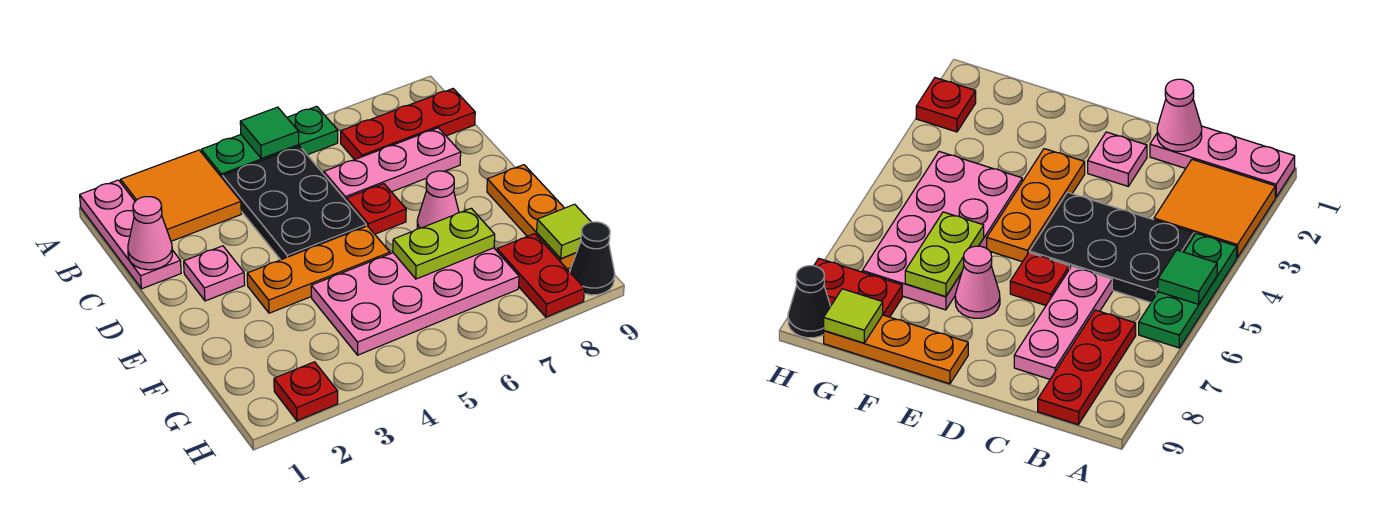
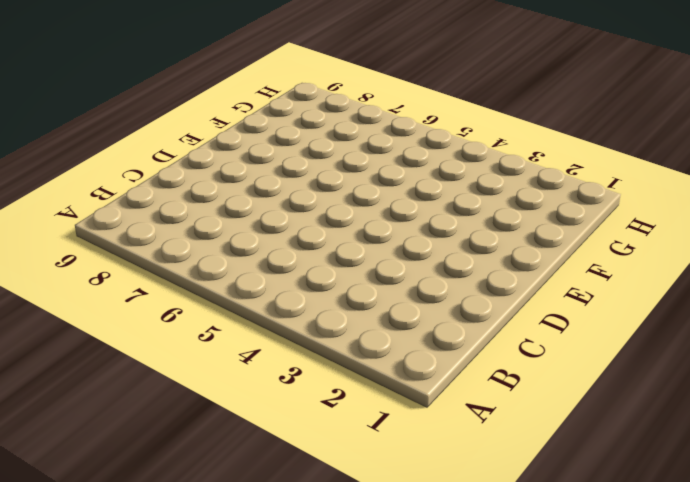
none -> pink 1x3 plate [80,180,181,289]
none -> orange 2x2 tile [121,150,241,241]
none -> green 1x3 plate [201,106,338,177]

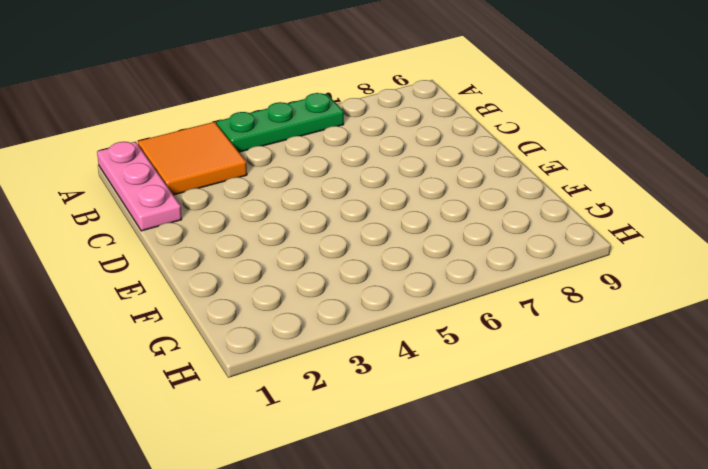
none -> black 2x3 plate [222,146,366,260]
none -> red 1x3 plate [341,89,475,160]
none -> pink 1x3 plate [324,128,461,200]

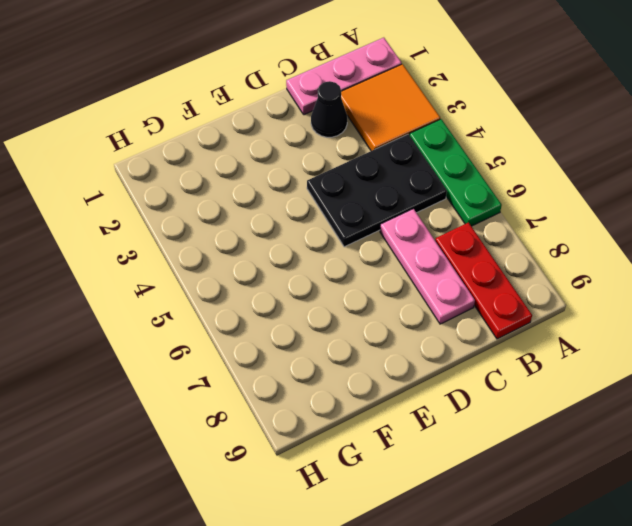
black 1x1 cone [311,81,347,137] -> black 1x1 cone moved to [570,222,615,295]
none -> pink 1x1 plate [184,246,245,301]
none -> red 1x1 plate [346,184,406,234]
none -> orange 1x3 plate [247,226,390,313]

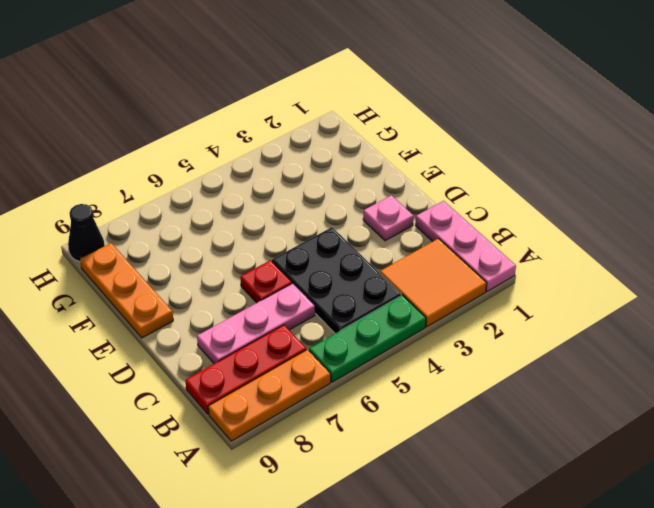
orange 1x3 plate [208,350,331,441] -> orange 1x3 plate moved to [247,226,390,313]
none -> pink 1x1 cone [417,171,459,229]
none -> pink 2x4 plate [311,248,519,355]
none -> red 1x2 plate [497,234,585,317]

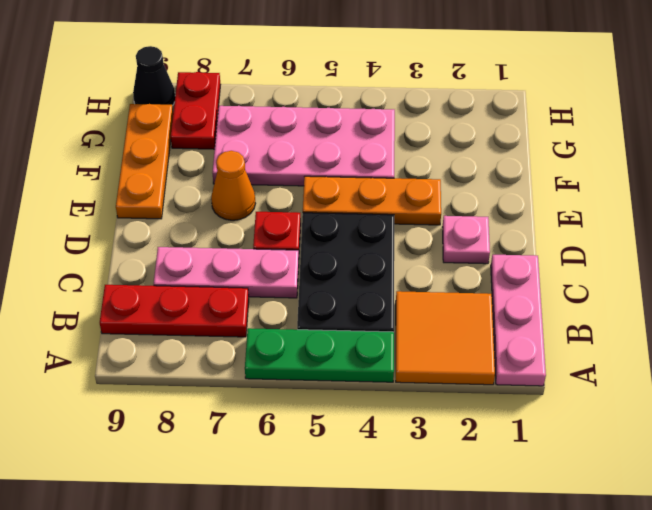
orange 1x1 cone [211,151,255,220] -> pink 1x1 cone [417,171,459,229]
none -> red 1x1 plate [274,362,338,421]
none -> green 1x1 tile [240,107,299,159]
none -> pink 1x1 cone [128,197,172,270]

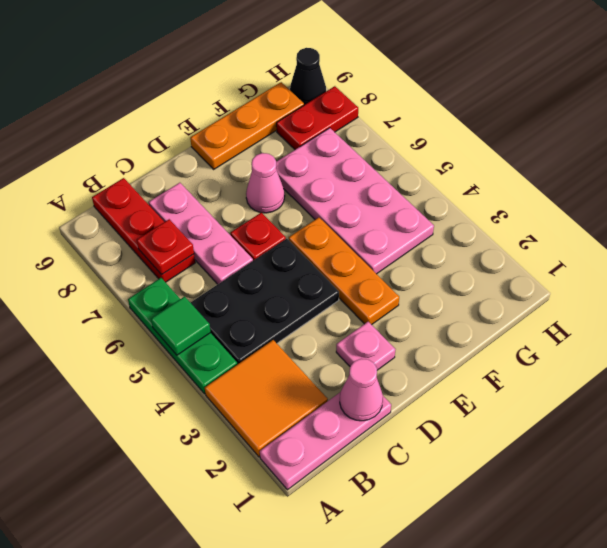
red 1x1 plate [137,219,194,275] -> red 1x1 plate moved to [274,362,338,421]
none -> lime 1x2 plate [393,208,495,279]
none -> lime 1x1 tile [537,204,591,259]

